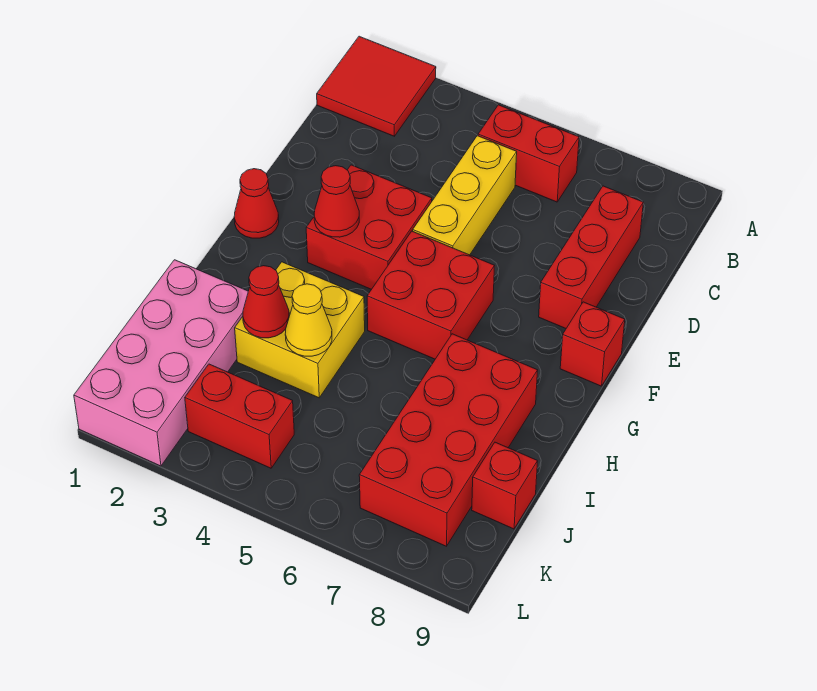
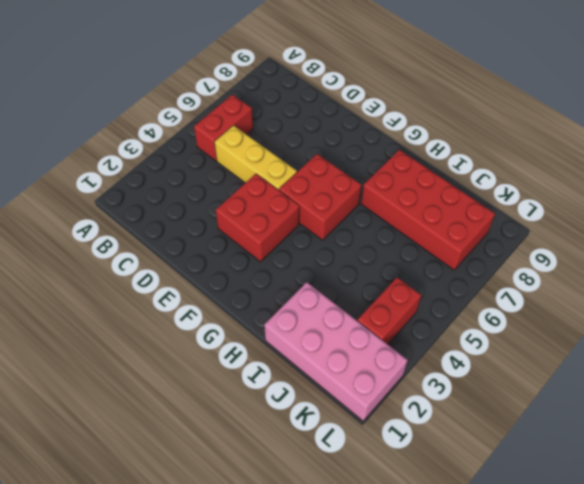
none -> red 2x2 tile [317,36,436,136]
none -> red 1x3 brick [539,186,643,328]
none -> red 1x1 cone [234,169,279,238]

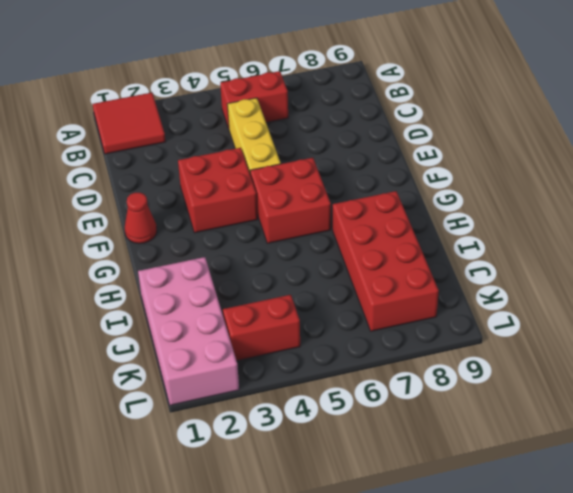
none -> red 1x3 brick [539,186,643,328]
none -> red 1x1 brick [560,302,625,386]
none -> yellow 2x2 brick [235,262,365,398]

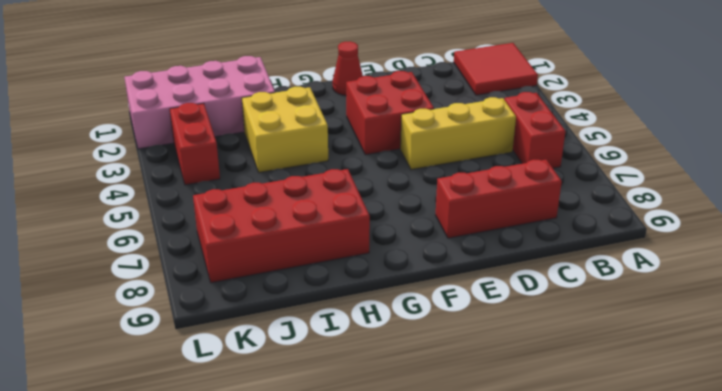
none -> red 2x2 brick [367,231,494,359]
none -> red 1x1 brick [560,302,625,386]
none -> red 1x1 brick [472,442,538,529]

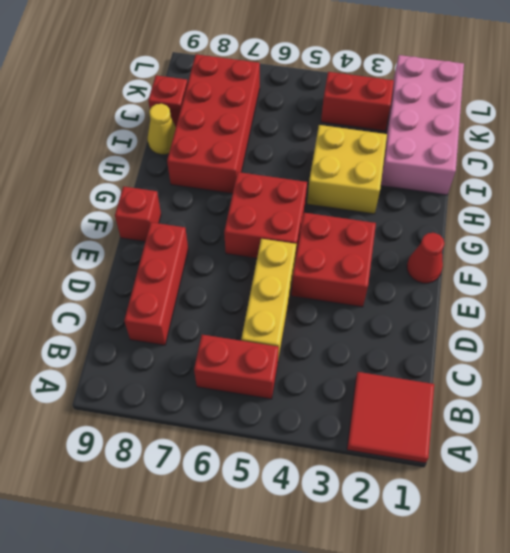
yellow 1x1 cone [148,104,176,155] -> yellow 1x1 cone moved to [285,284,332,356]
none -> red 1x1 cone [314,166,359,237]
none -> red 1x1 cone [243,266,289,338]

